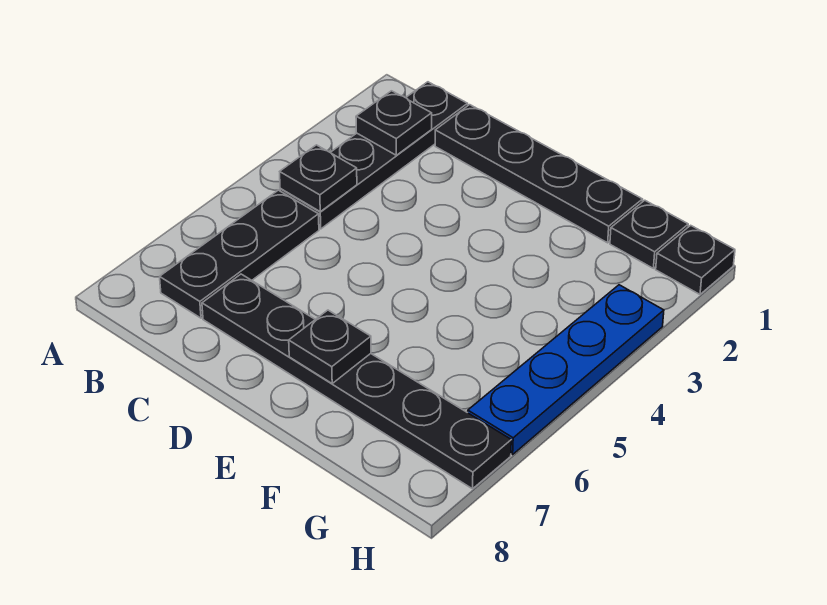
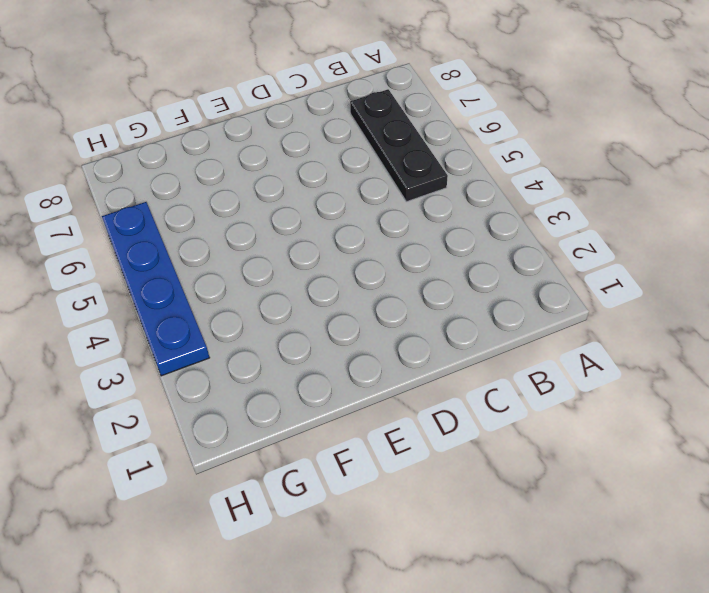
none -> black 1x4 plate [280,82,468,229]
none -> black 1x4 plate [435,105,643,243]

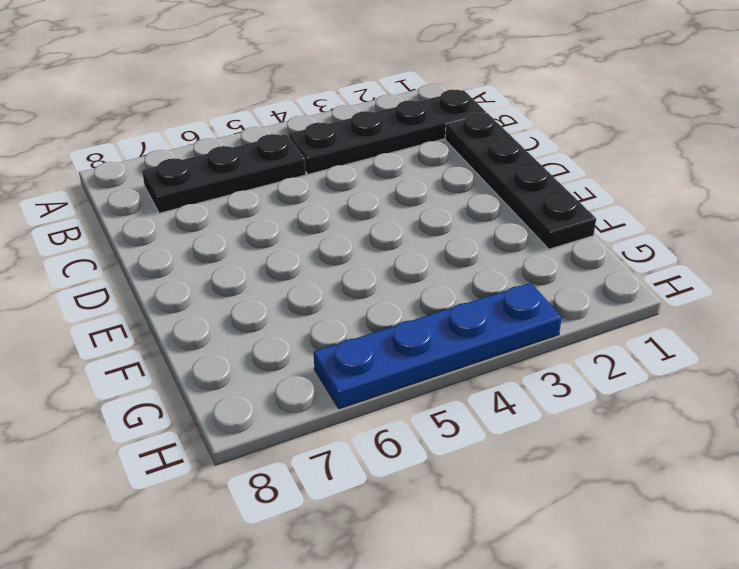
none -> black 1x6 plate [202,274,511,489]
none -> black 1x1 plate [610,200,688,268]

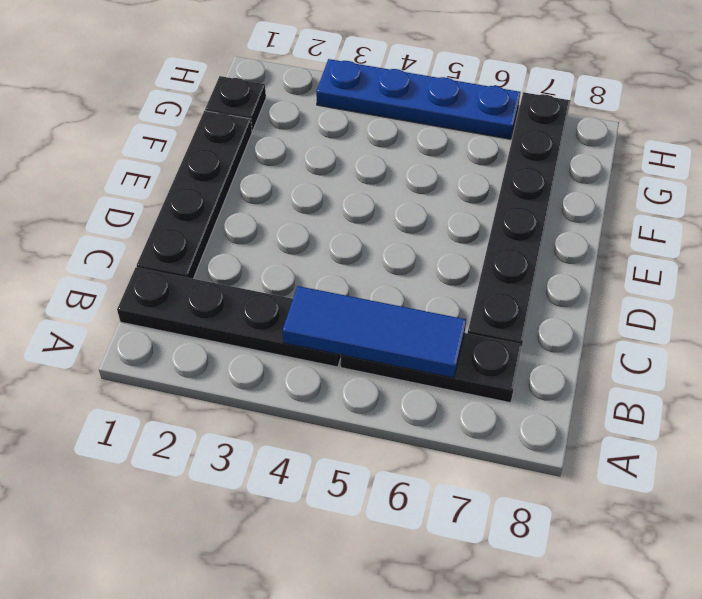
blue 1x3 tile [282,286,466,378] -> black 1x1 plate [280,145,357,212]
none -> black 1x1 plate [656,225,735,294]
none -> black 1x1 plate [356,91,432,155]

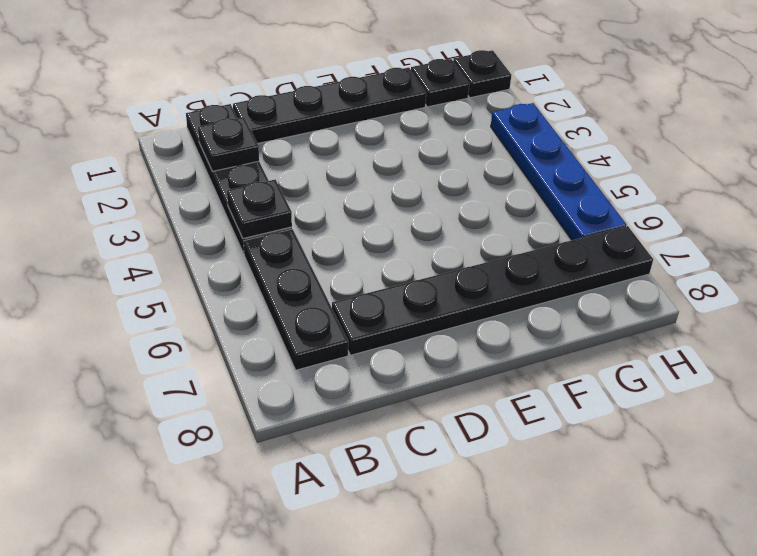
none -> black 1x1 plate [289,310,371,383]

